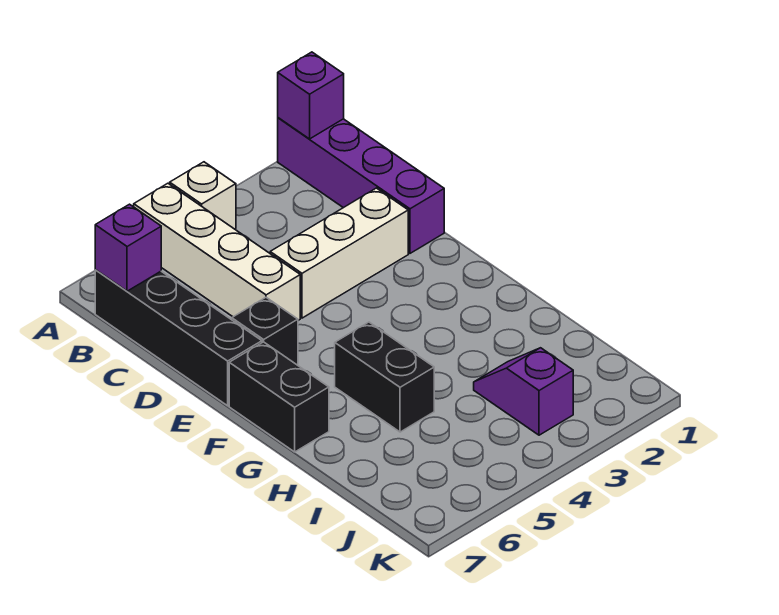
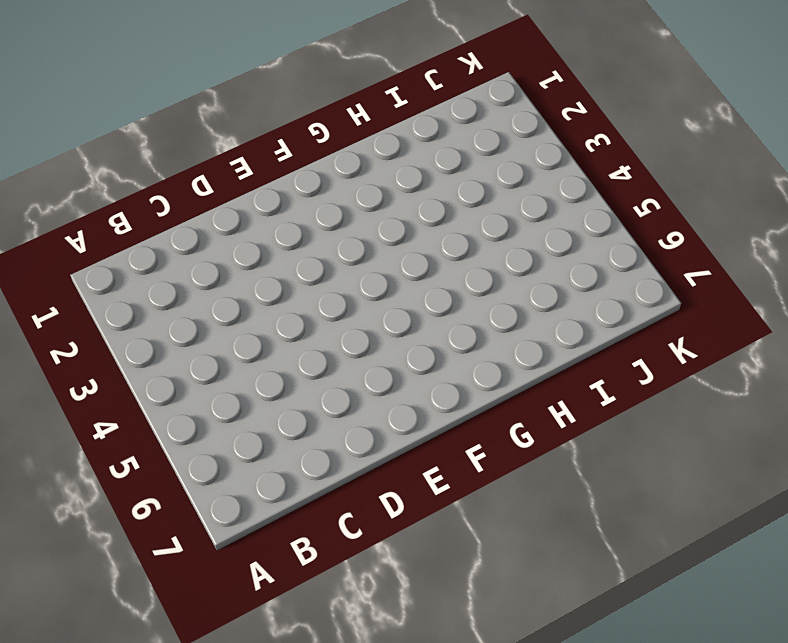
none -> purple 1x4 brick [278,118,444,253]
none -> white 1x1 brick [170,162,236,229]

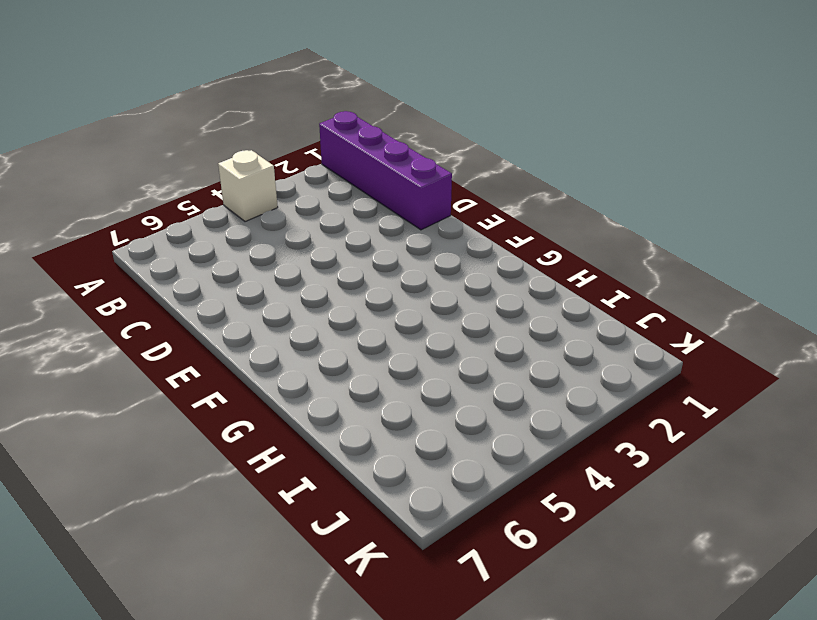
none -> white 1x4 brick [134,183,300,320]
none -> black 1x4 brick [95,270,262,406]

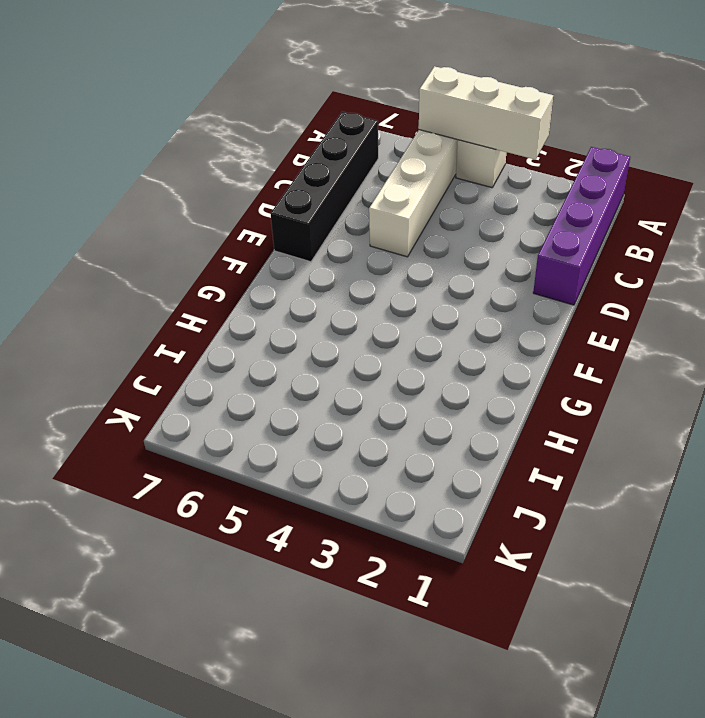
white 1x3 brick [419,66,553,160] -> white 1x3 brick moved to [270,188,408,318]
none -> black 1x1 brick [232,297,298,365]
none -> black 1x2 brick [229,342,329,452]

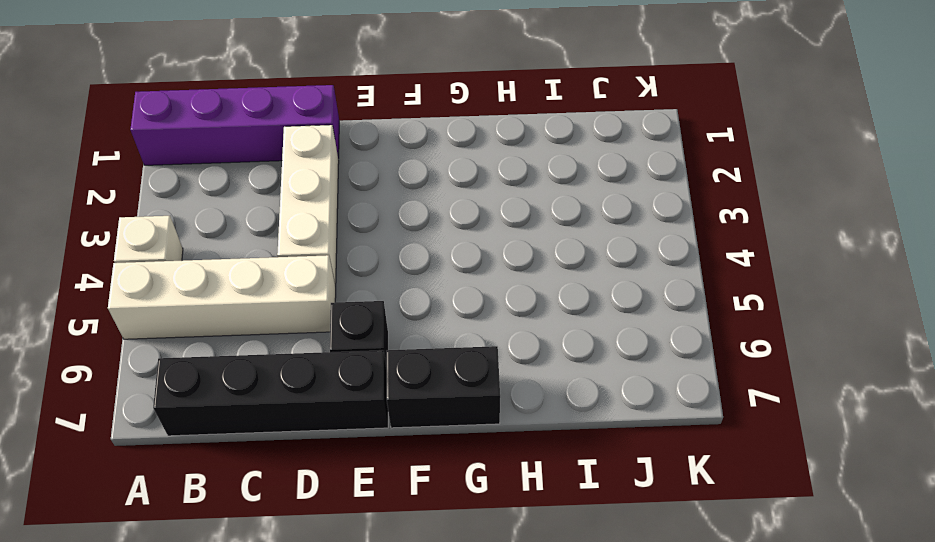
none -> black 1x2 brick [335,322,434,432]
none -> purple 1x2 slope [474,348,573,435]

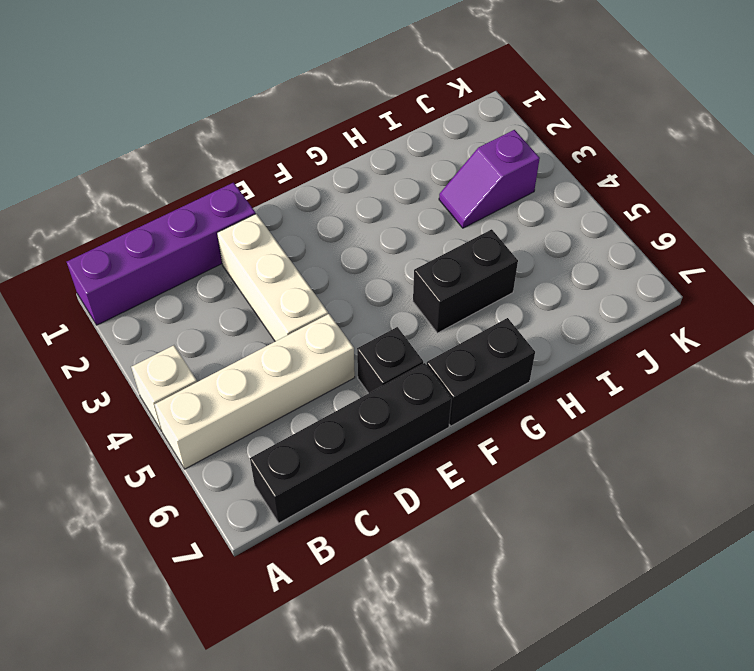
none -> purple 1x1 brick [278,52,344,139]
none -> purple 1x1 brick [95,204,161,291]

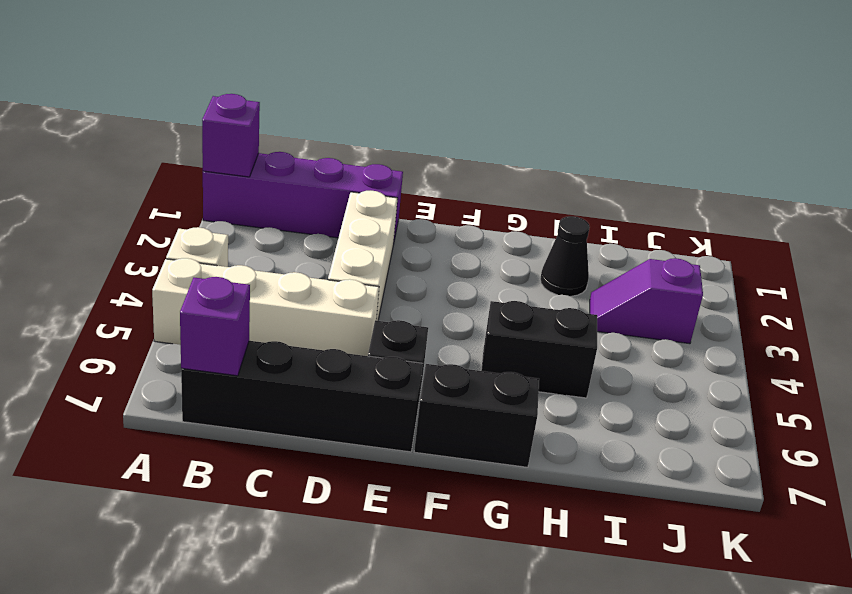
black 1x1 cone [540,216,590,296] -> none

